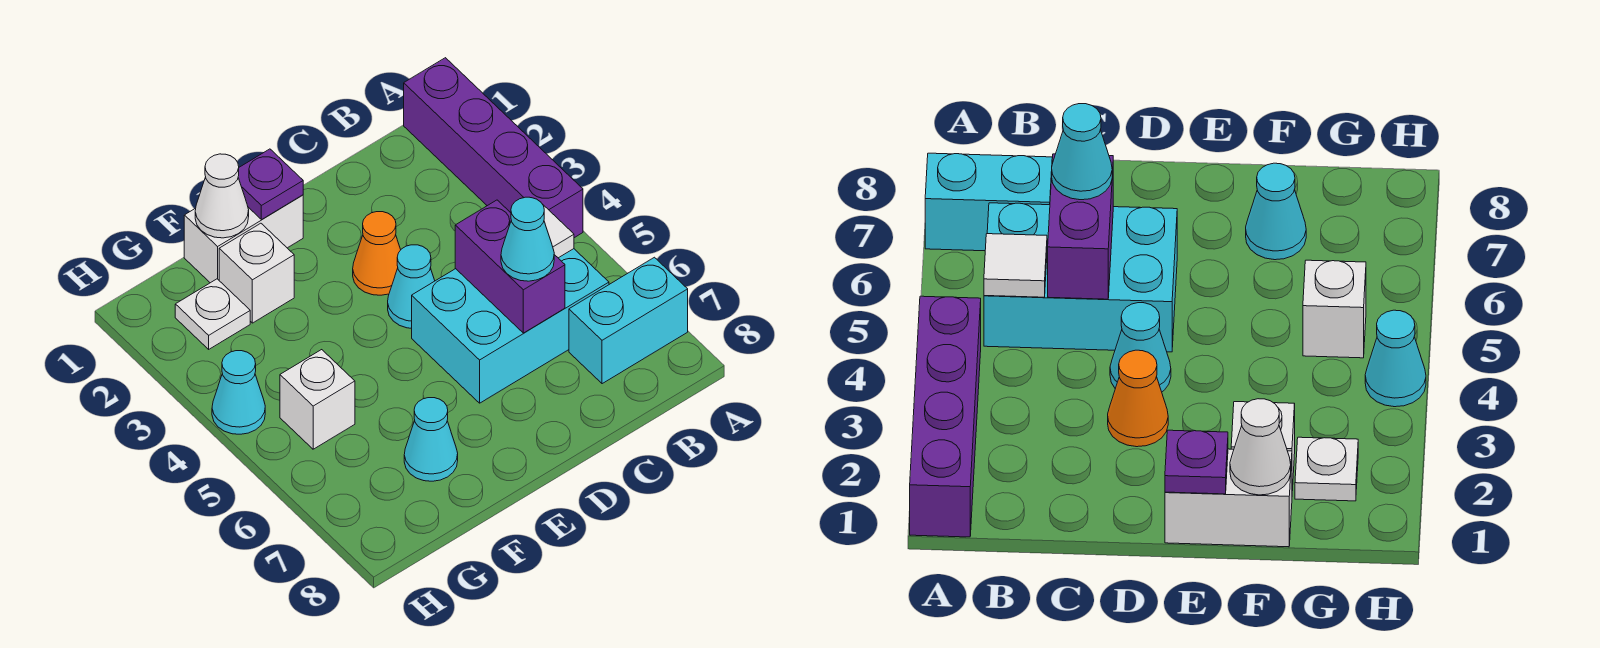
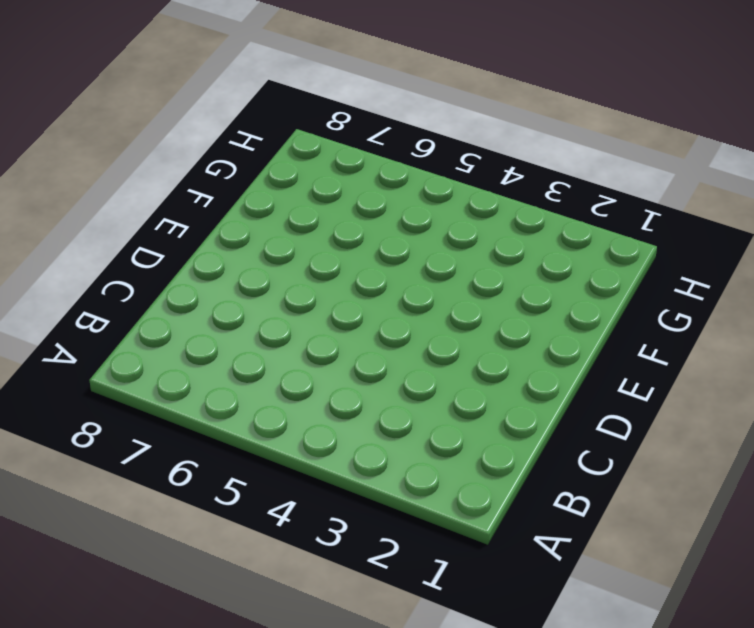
none -> purple 1x4 brick [404,58,583,238]
none -> cyan 1x2 brick [569,257,688,384]
none -> cyan 2x3 brick [412,249,609,403]

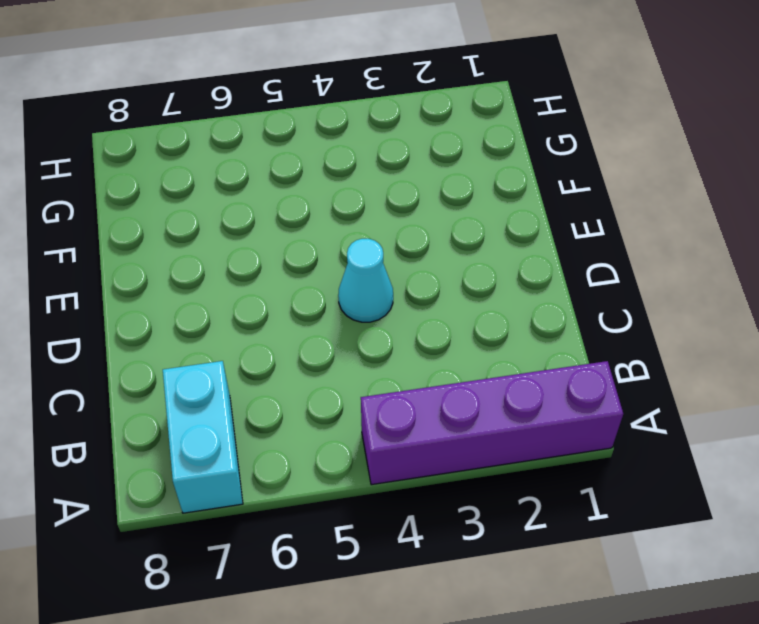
none -> cyan 2x3 brick [412,249,609,403]
none -> orange 1x1 cone [353,212,401,295]
none -> white 1x2 brick [184,195,303,283]

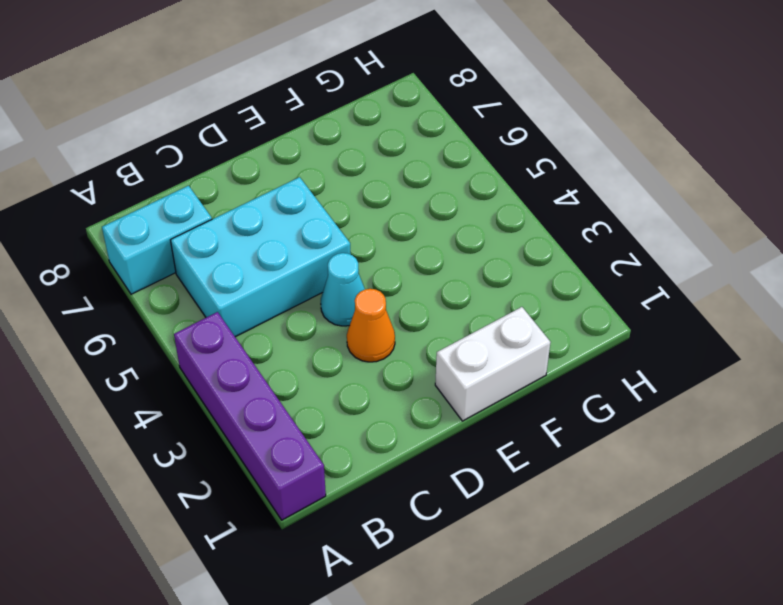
none -> white 1x1 brick [219,223,294,323]
none -> cyan 1x1 cone [404,398,458,481]
none -> white 1x1 plate [175,279,250,349]

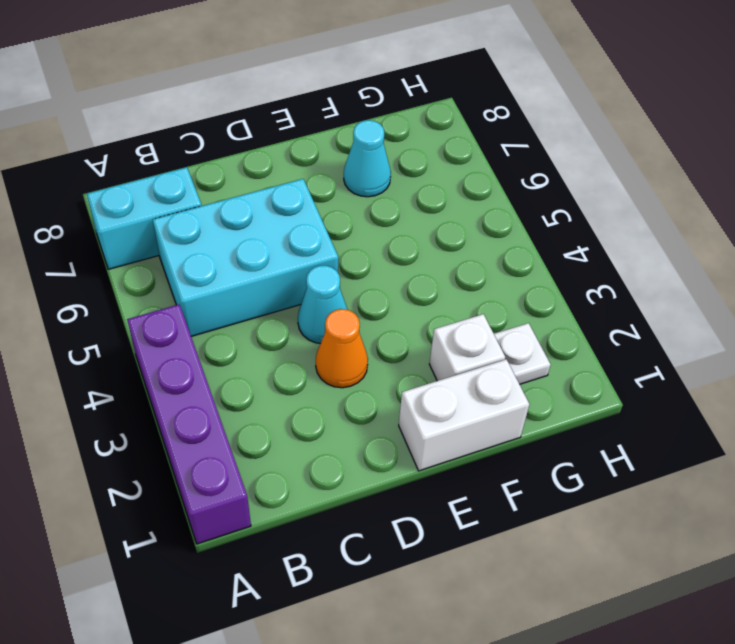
none -> white 1x1 brick [280,350,355,449]
none -> cyan 1x1 cone [212,351,265,434]
none -> white 1x1 tile [543,205,574,258]

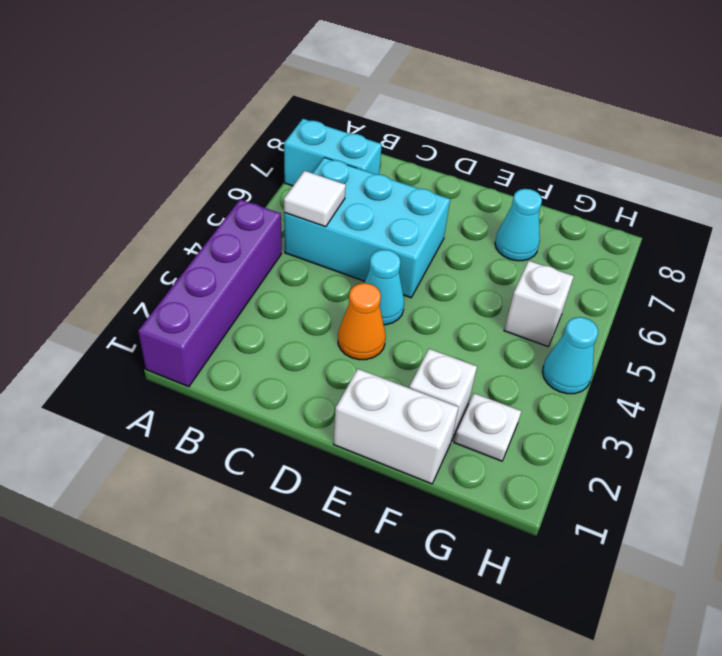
none -> purple 1x2 brick [455,200,565,333]
none -> purple 1x1 plate [238,149,303,220]
none -> white 1x1 cone [195,154,249,238]

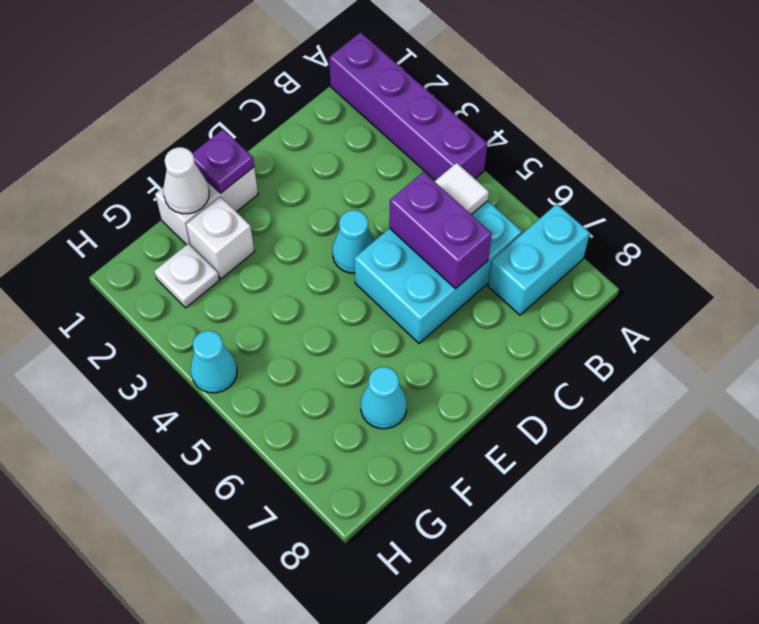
none -> orange 1x1 cone [353,212,401,295]
none -> white 1x1 brick [280,350,355,449]
none -> cyan 1x1 cone [501,197,554,281]

